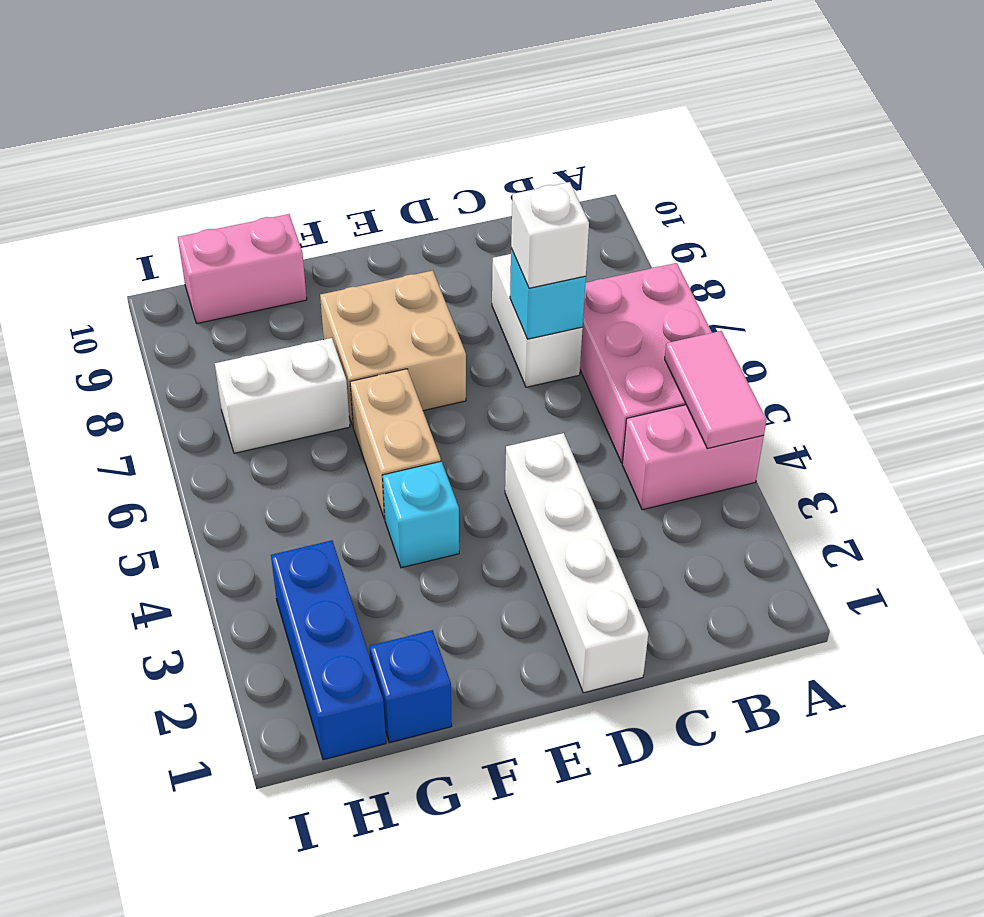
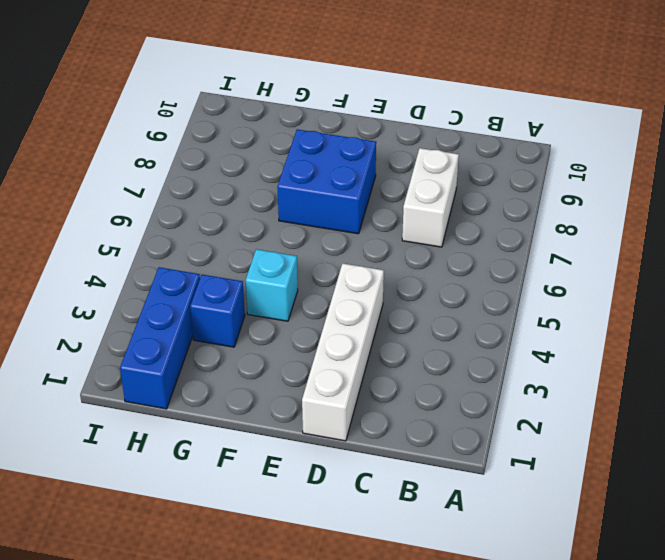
blue 2x2 brick [277,129,376,234] -> tan 2x2 brick [320,271,466,426]
blue 1x1 brick [190,275,245,347] -> blue 1x1 brick moved to [370,630,452,743]
none -> pink 1x2 brick [622,405,764,510]
none -> pink 2x3 brick [580,263,712,463]
none -> tan 1x2 brick [350,369,441,519]

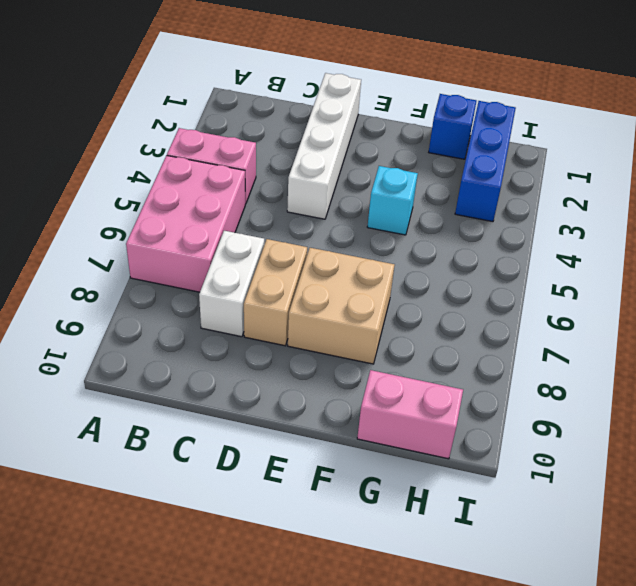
tan 1x2 brick [244,239,307,346] -> tan 1x2 brick moved to [350,369,441,519]
none -> white 1x2 brick [215,338,350,453]
none -> pink 1x2 tile [665,331,767,448]
none -> cyan 1x1 brick [510,249,586,339]

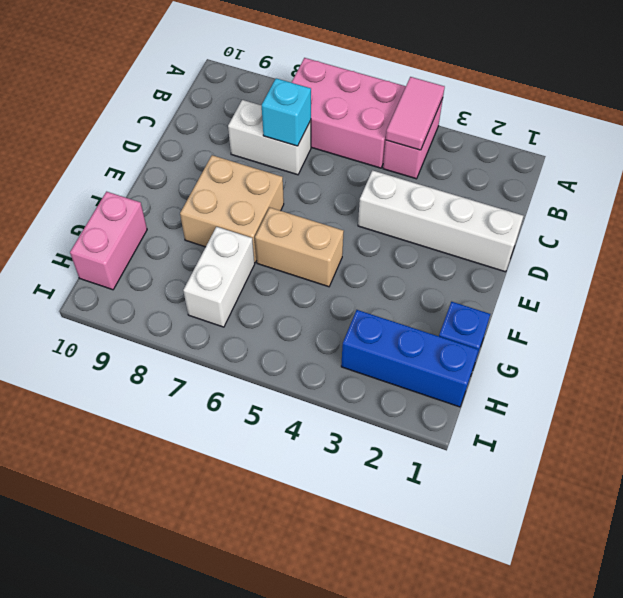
pink 1x2 tile [386,77,445,150] -> pink 1x2 tile turned to [665,331,767,448]
none -> cyan 1x1 brick [383,461,459,568]
none -> white 1x1 brick [511,182,589,288]

